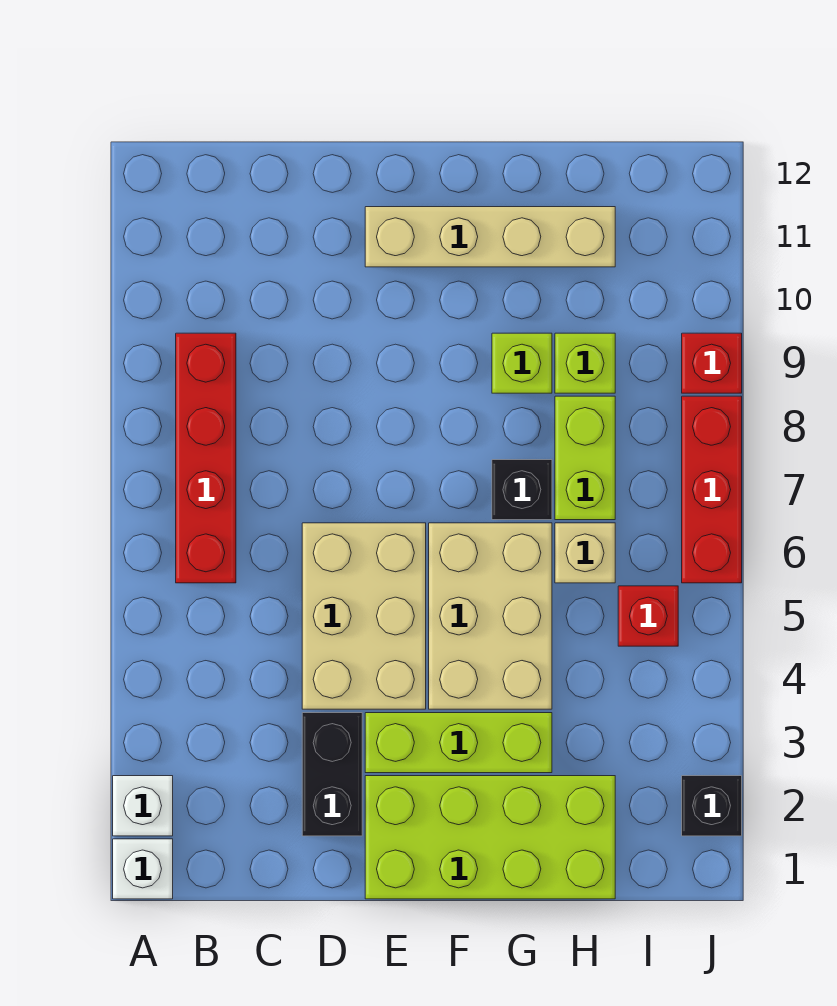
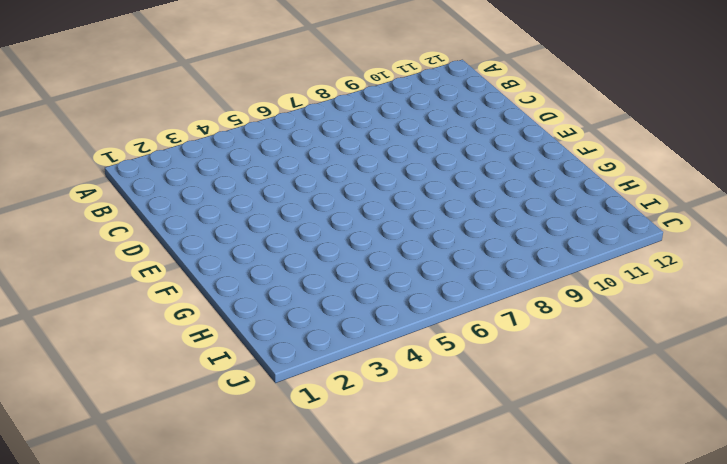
none -> white 1x1 brick [113,839,173,899]
none -> white 1x1 brick [113,776,173,836]
none -> red 1x4 brick [176,333,236,583]

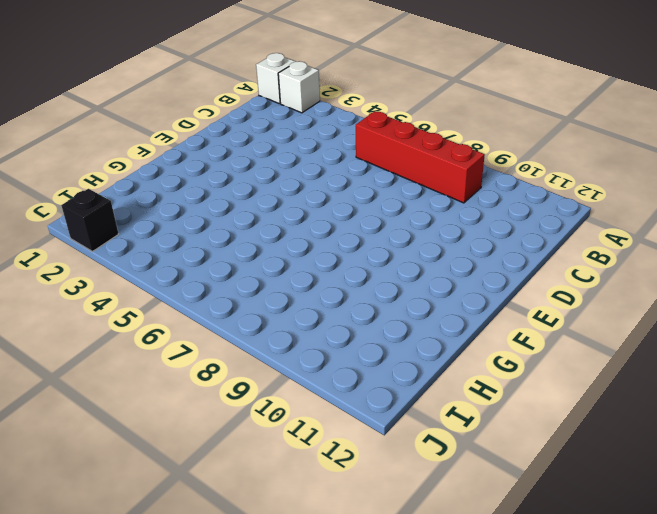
none -> black 1x2 brick [302,713,362,836]
none -> tan 2x3 brick [302,523,426,709]
none -> lime 2x4 brick [365,776,615,899]

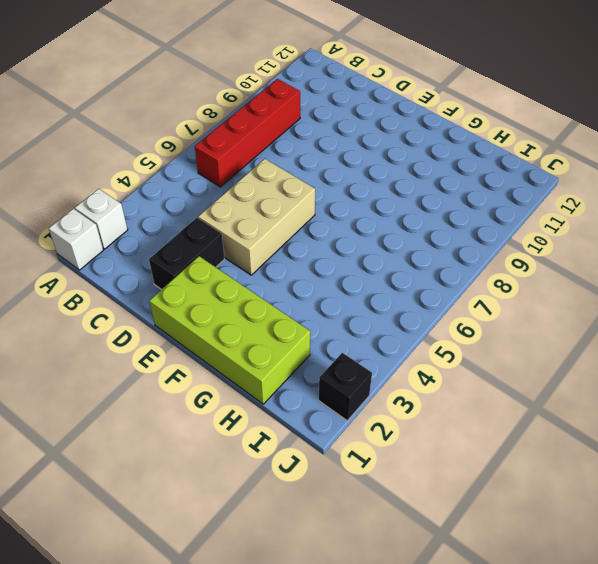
none -> lime 1x3 brick [365,713,552,773]
none -> tan 1x4 brick [365,207,615,267]
none -> tan 2x3 brick [429,523,552,709]

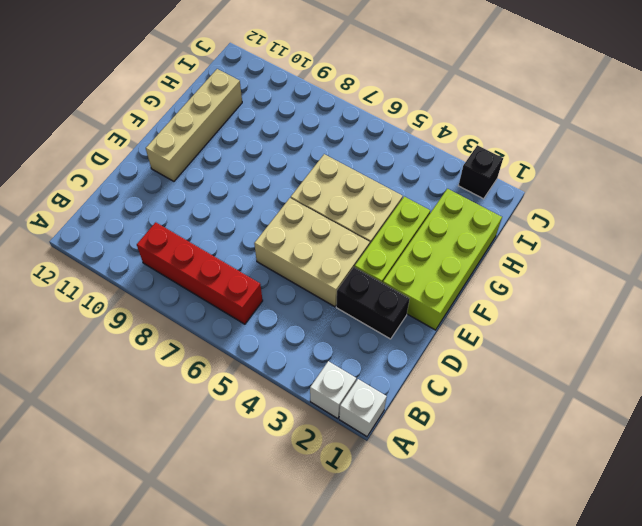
none -> black 1x1 brick [492,460,552,520]
none -> lime 1x1 brick [492,333,552,393]
none -> tan 1x1 brick [555,523,615,583]

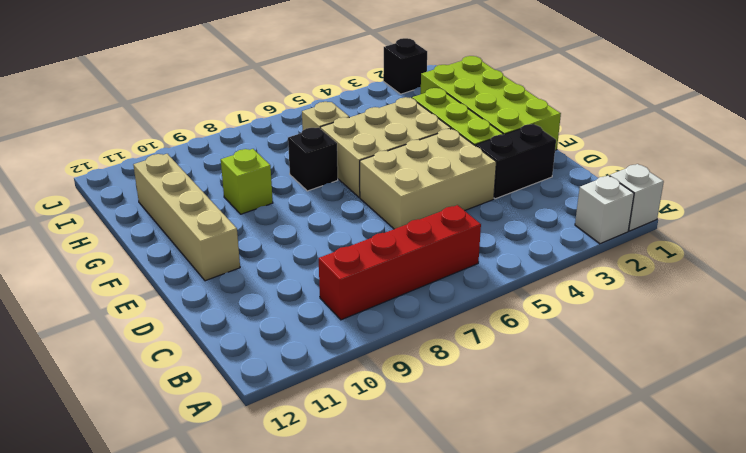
none -> lime 1x2 brick [555,396,615,520]
none -> lime 1x1 brick [555,333,615,393]
none -> red 1x1 brick [618,586,678,646]

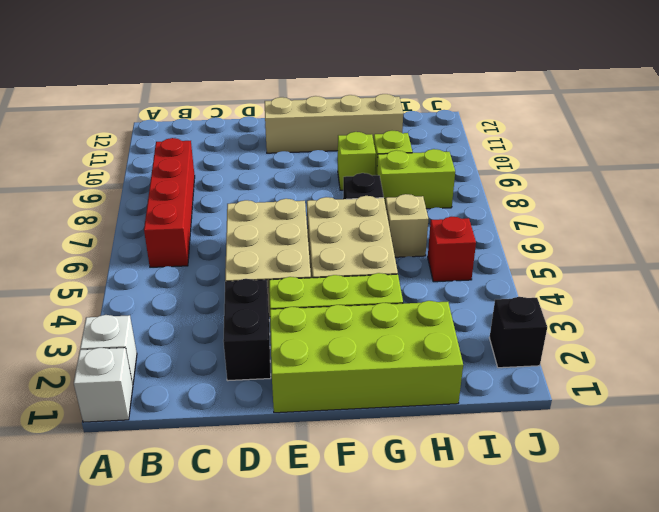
lime 1x2 brick [377,149,455,209] -> lime 1x2 brick turned to [555,396,615,520]
none -> red 1x3 brick [682,396,742,583]
none -> red 1x1 brick [682,333,742,393]

